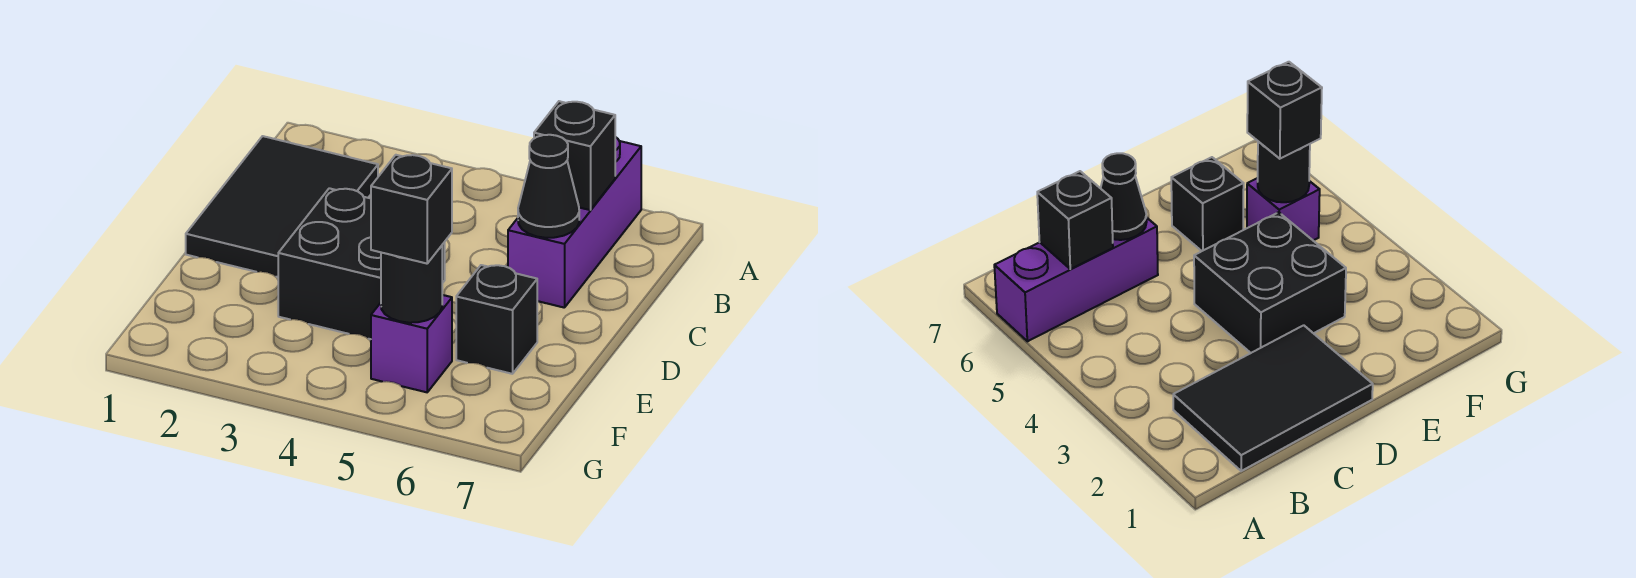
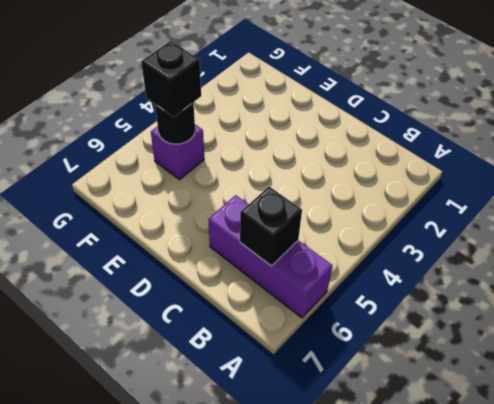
none -> black 2x3 tile [186,136,378,277]
none -> black 2x2 brick [278,188,445,339]

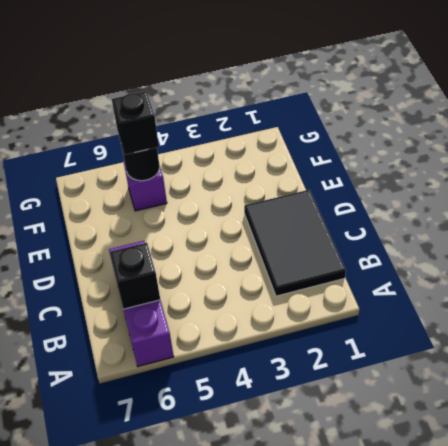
none -> black 2x2 brick [278,188,445,339]
none -> black 1x1 brick [456,265,537,374]

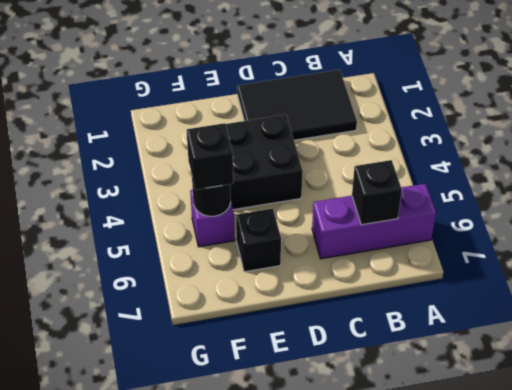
none -> black 1x1 cone [518,135,579,238]

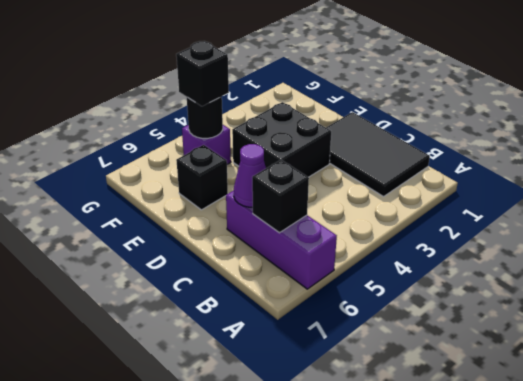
purple 1x1 cone [234,144,266,207] -> black 1x1 cone [518,135,579,238]

